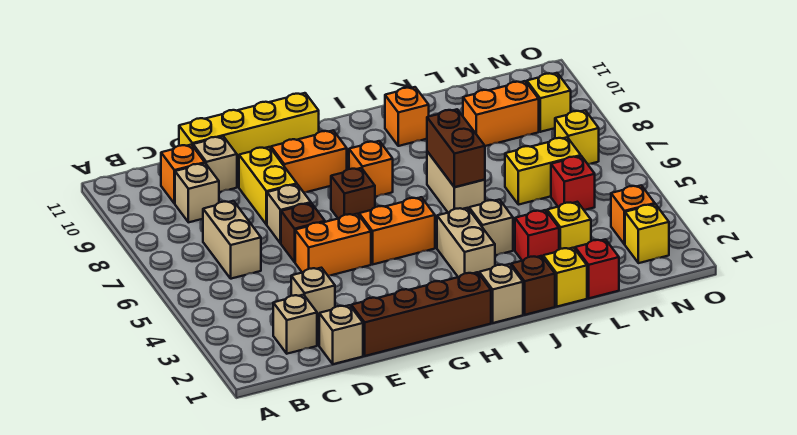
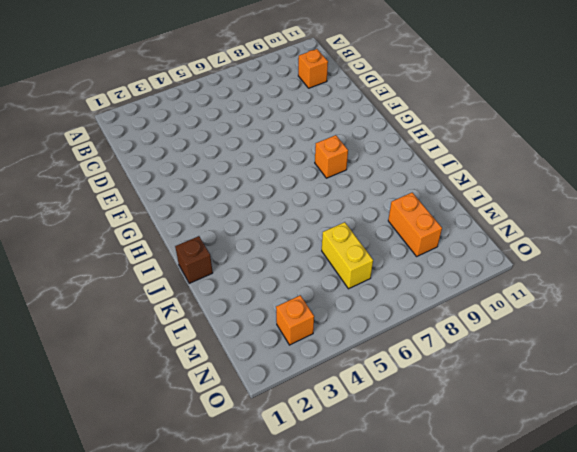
none -> tan 1x1 brick [273,295,317,354]
none -> tan 1x2 brick [203,201,261,279]
none -> tan 1x1 brick [175,163,219,222]
none -> tan 1x1 brick [319,305,363,364]

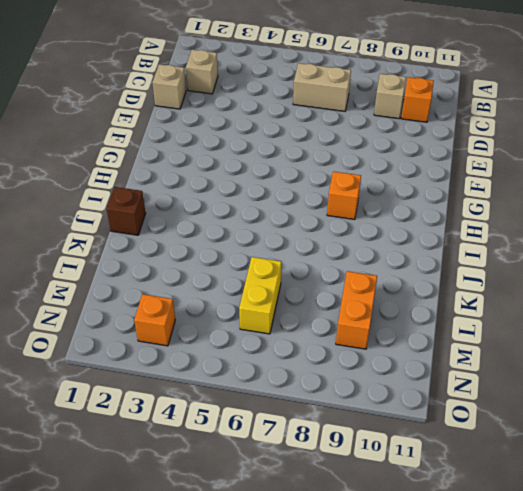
none -> tan 1x1 brick [291,268,335,324]
none -> tan 1x1 brick [193,136,237,192]
none -> yellow 1x4 brick [179,93,319,165]
none -> brown 1x4 brick [351,272,491,356]

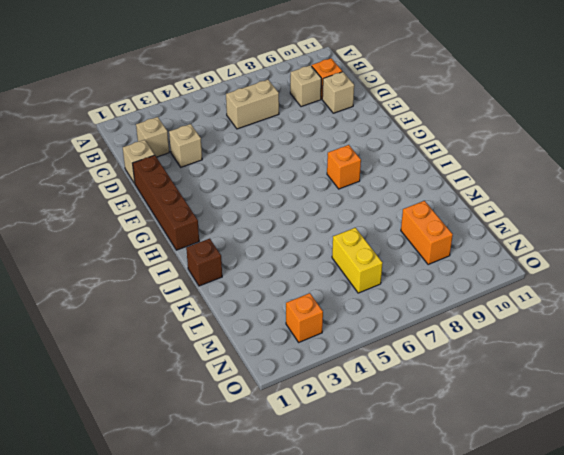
none -> yellow 1x4 brick [179,93,319,165]
none -> orange 1x2 brick [295,214,371,276]
none -> brown 1x1 brick [281,203,325,262]
none -> tan 1x1 brick [267,184,311,244]

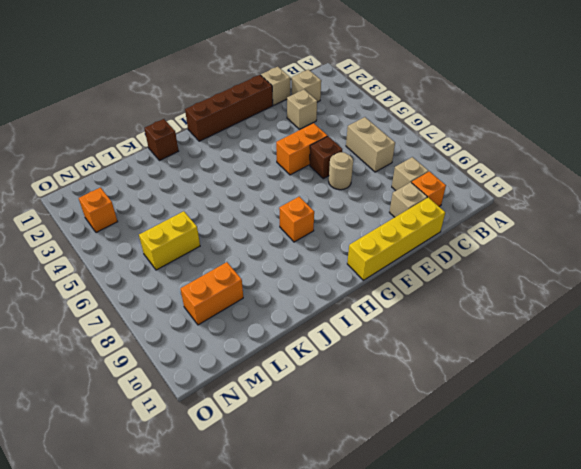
tan 1x1 round brick [329,152,353,190] -> tan 1x1 brick [267,184,311,244]
none -> yellow 1x2 brick [239,147,297,225]
none -> orange 1x2 brick [271,130,347,192]
none -> orange 1x2 brick [359,197,435,264]
none -> brown 1x1 brick [331,168,375,219]

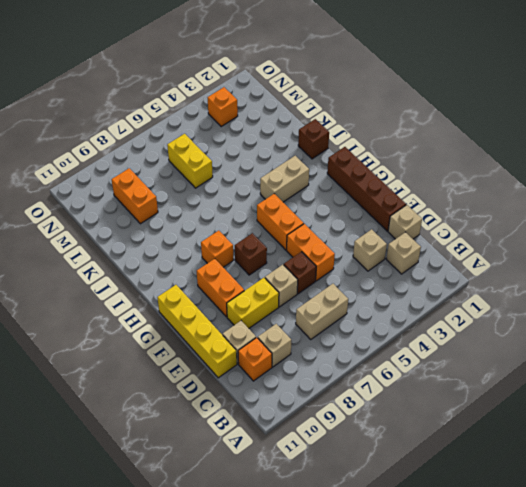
none -> tan 1x1 brick [479,264,523,323]
none -> tan 1x1 brick [469,200,513,255]
none -> tan 1x2 brick [427,151,485,213]
none -> orange 1x1 brick [385,87,429,146]

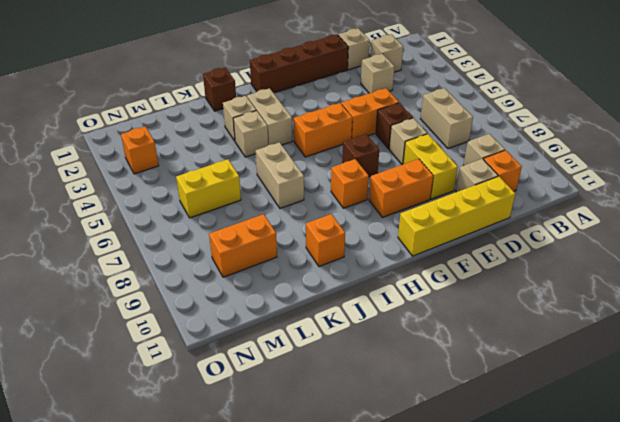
tan 1x1 brick [223,96,256,141] -> tan 1x1 brick moved to [479,264,523,323]
none -> yellow 1x1 brick [543,248,587,307]
none -> red 1x1 brick [515,210,559,261]
none -> red 1x1 brick [575,239,619,298]
none -> yellow 1x1 brick [547,202,591,249]

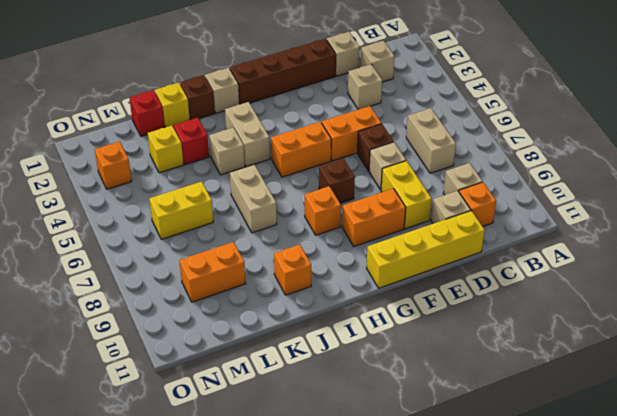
none -> red 1x1 brick [551,156,595,210]
none -> yellow 1x1 brick [625,204,669,263]
none -> yellow 1x1 brick [555,110,599,164]
none -> yellow 1x1 brick [527,73,571,132]

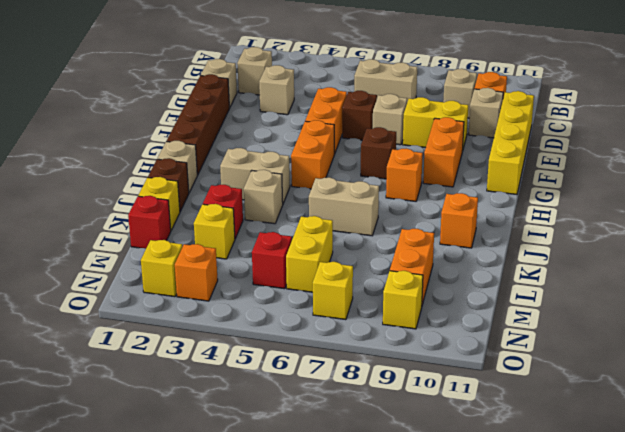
none -> brown 1x2 brick [427,109,485,187]

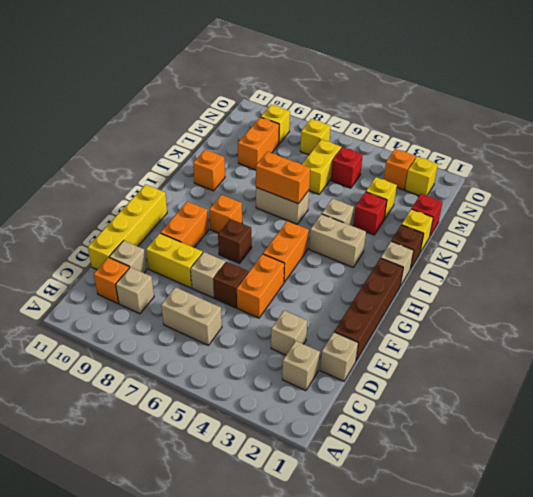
orange 1x2 brick [256,152,310,204] -> brown 1x2 brick [427,109,485,187]

